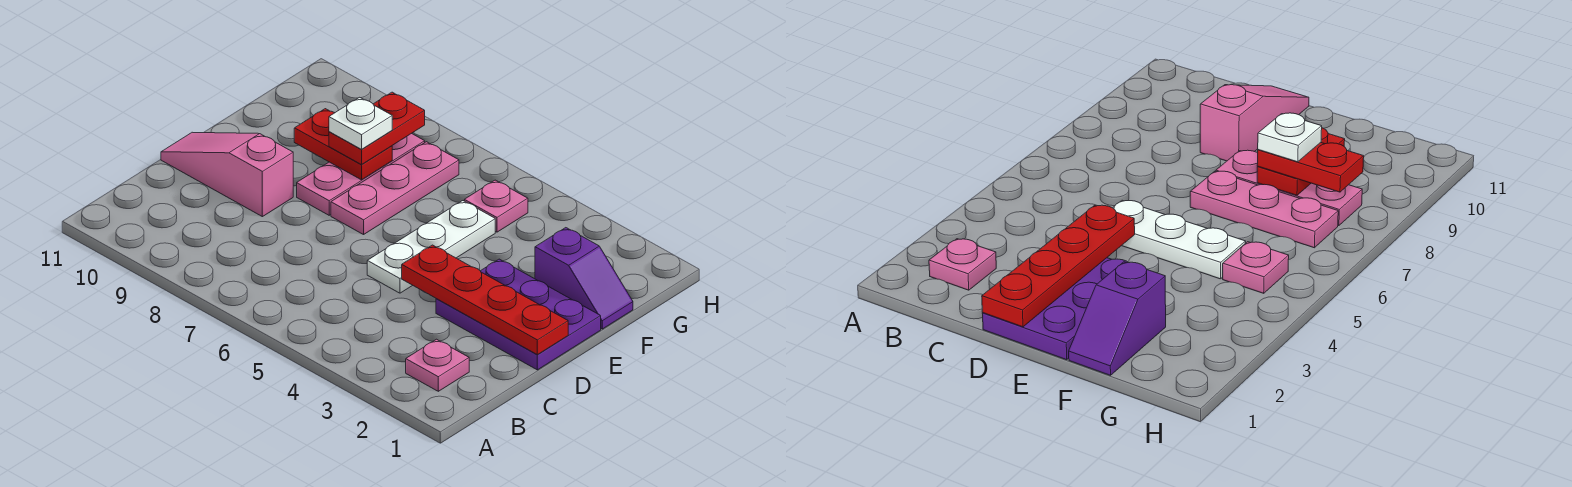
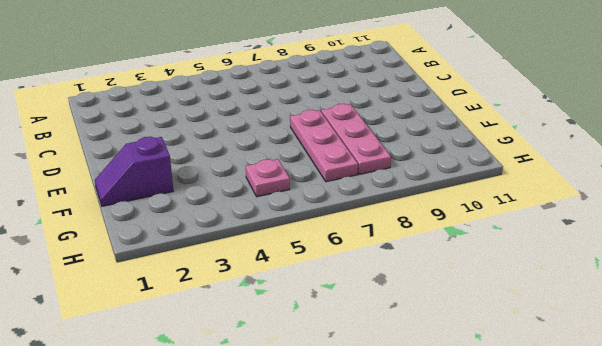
none -> pink 1x1 plate [406,339,469,391]
none -> purple 2x3 plate [436,259,601,370]
none -> white 1x3 plate [367,201,495,293]

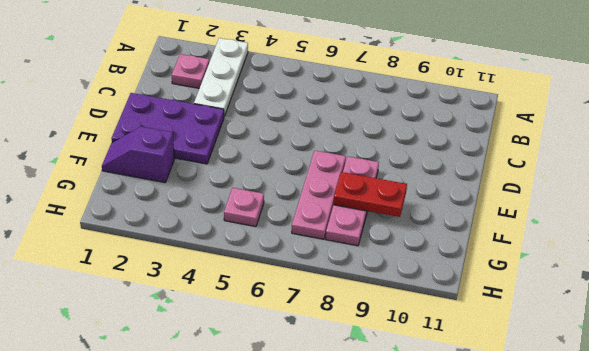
white 1x3 plate [194,38,248,116] -> white 1x3 plate moved to [367,201,495,293]
none -> pink 1x3 slope [161,132,293,217]
none -> red 1x4 plate [402,245,568,355]
none -> red 1x2 plate [329,92,425,165]

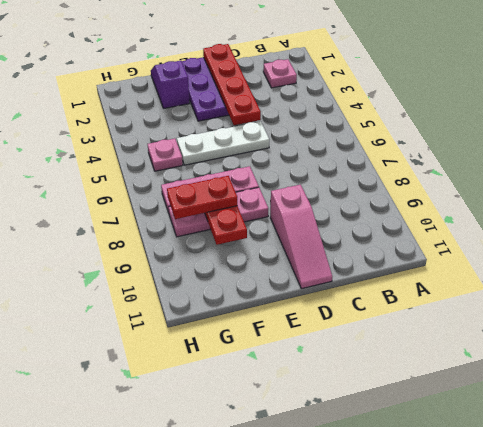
none -> white 1x1 plate [329,97,392,149]

